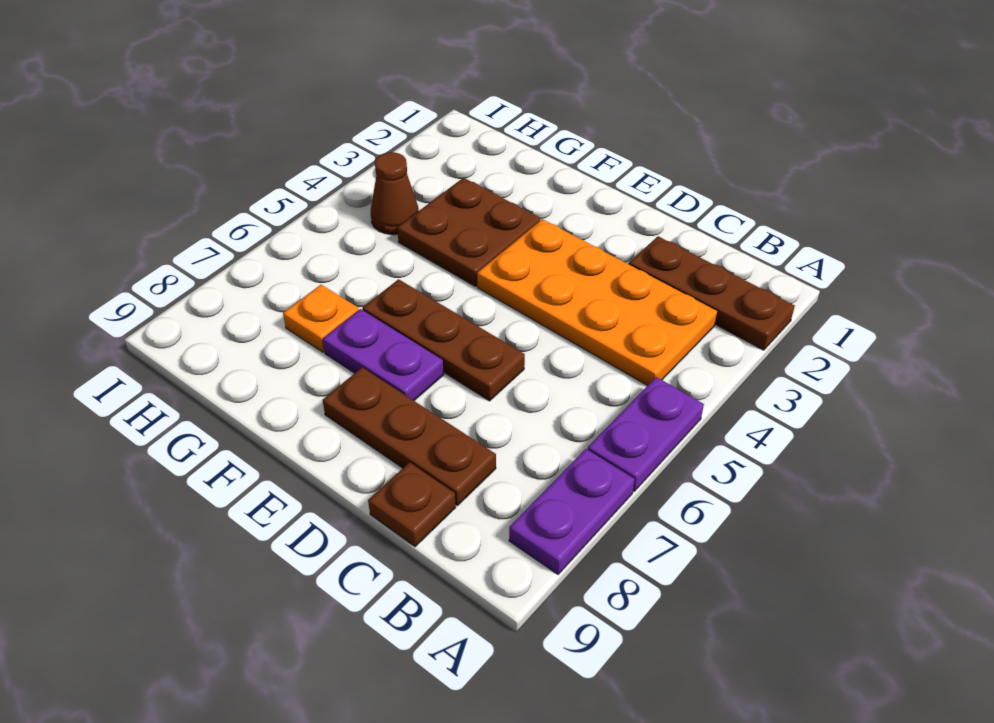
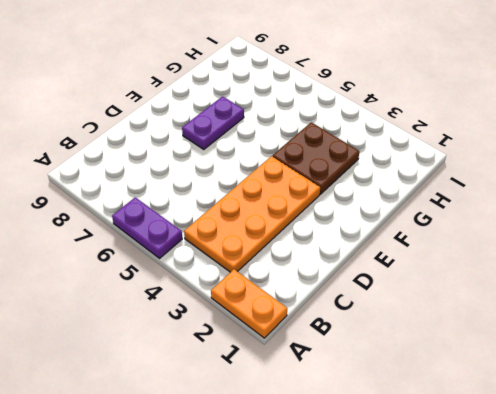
orange 1x2 plate [211,269,287,338] -> brown 1x3 plate [629,236,795,350]
none -> purple 1x2 plate [509,449,635,574]
none -> brown 1x3 plate [323,367,496,506]

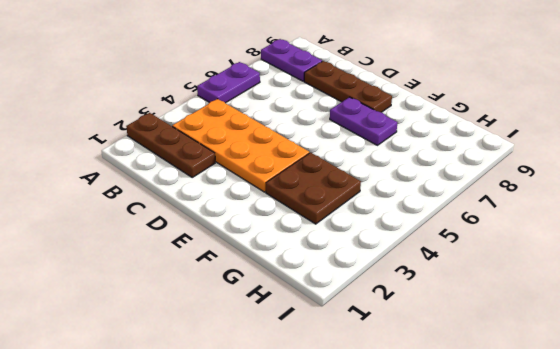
purple 1x2 plate [261,39,322,81] -> purple 1x2 plate turned to [509,449,635,574]
none -> brown 1x1 plate [368,462,456,547]
none -> brown 1x3 plate [363,279,525,401]

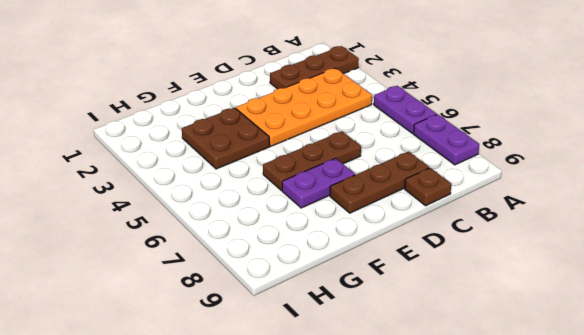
none -> orange 1x1 plate [283,285,359,352]
none -> brown 1x1 cone [371,152,419,235]

